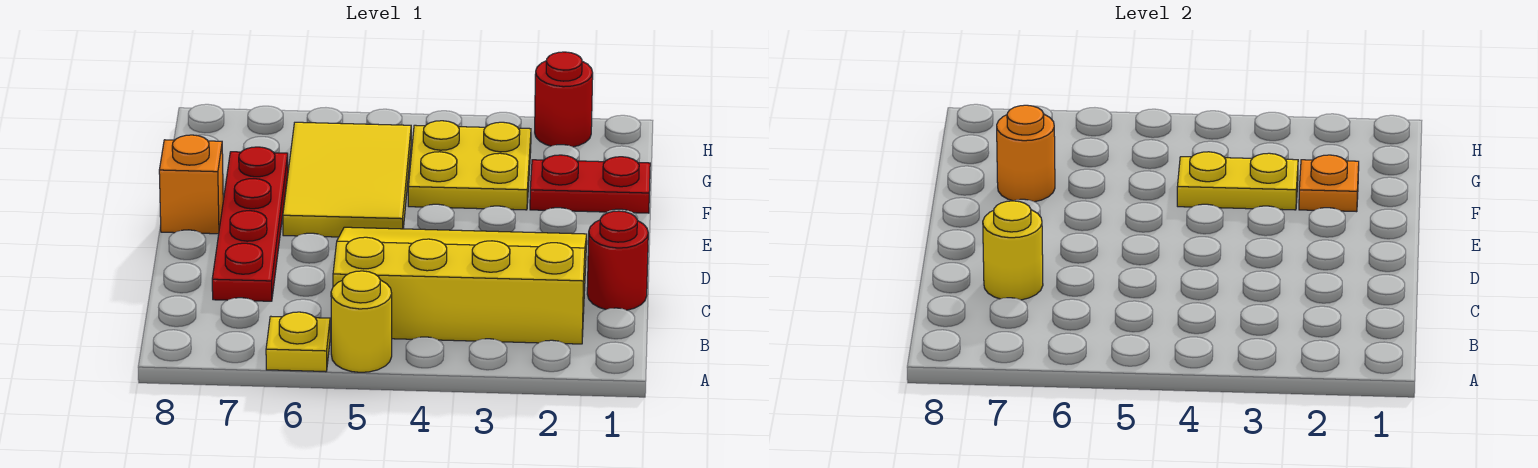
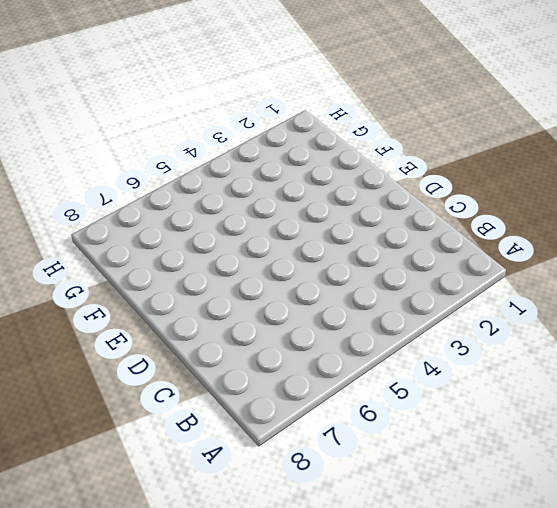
none -> yellow 1x1 round brick [331,271,392,372]
none -> yellow 1x1 plate [266,312,330,372]
none -> yellow 3x4 slope [333,227,587,344]

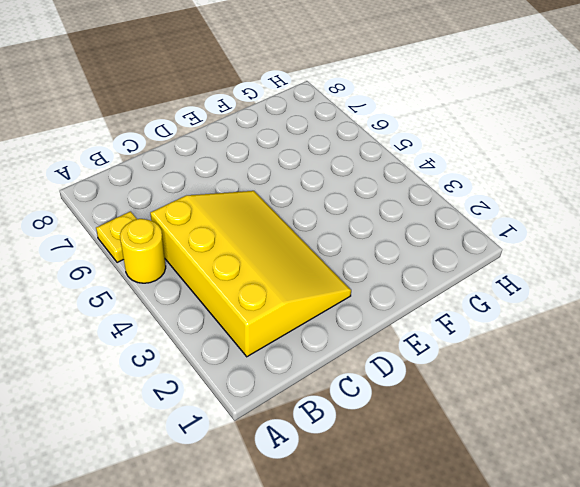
none -> red 1x1 round brick [587,211,648,310]
none -> red 1x4 plate [212,147,288,301]
none -> yellow 2x3 tile [283,122,411,237]

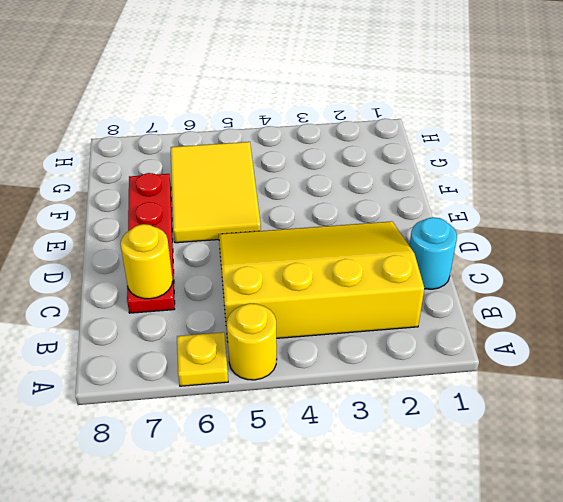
cyan 1x1 round brick [409,217,457,289] -> red 1x1 round brick [587,211,648,310]
none -> orange 1x1 brick [159,135,223,234]
none -> red 1x2 plate [530,155,650,213]
none -> yellow 2x2 plate [408,121,531,210]

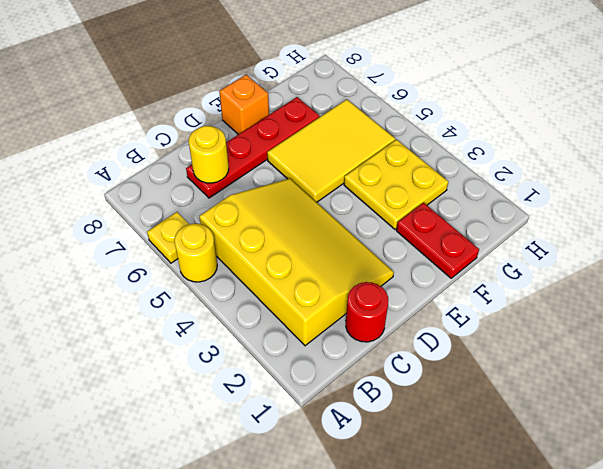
none -> red 1x1 round brick [535,52,593,147]
none -> orange 1x1 plate [1299,155,1359,212]
none -> yellow 1x2 plate [1177,152,1298,210]

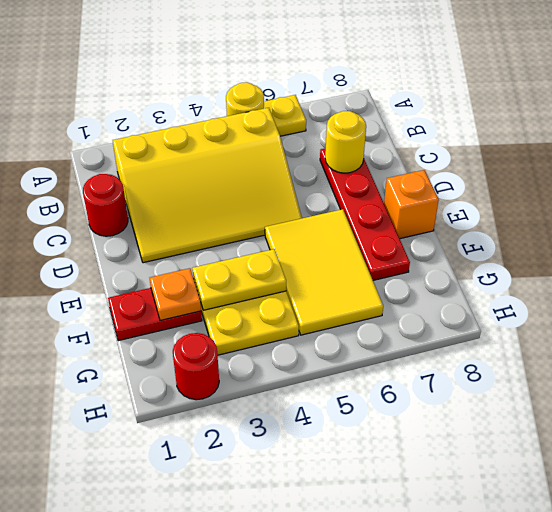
none -> orange 1x1 round brick [997,105,1055,202]

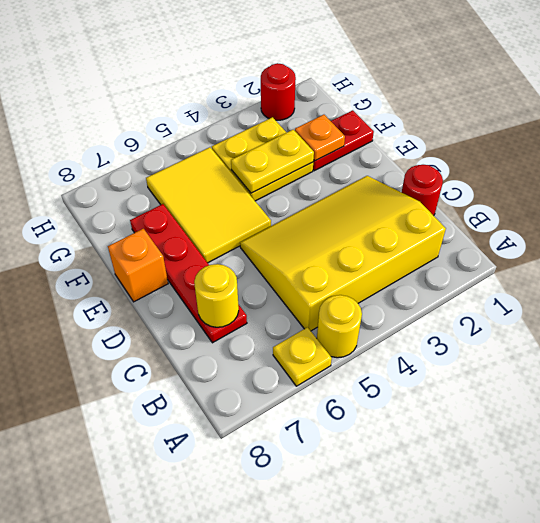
none -> orange 1x1 round brick [997,105,1055,202]

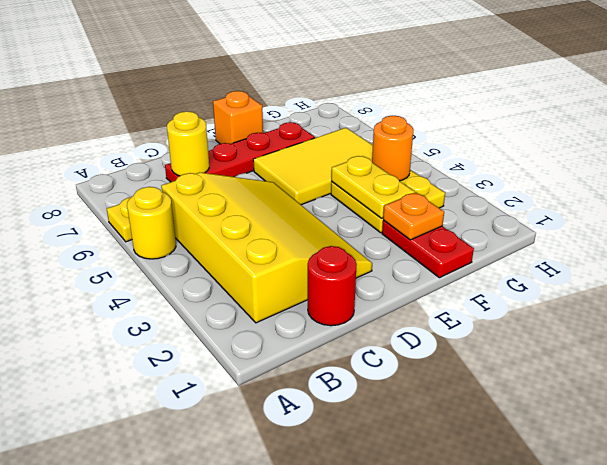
orange 1x1 round brick [372,116,414,181] -> orange 1x1 round brick moved to [997,105,1055,202]
none -> red 1x1 round brick [535,52,593,147]

